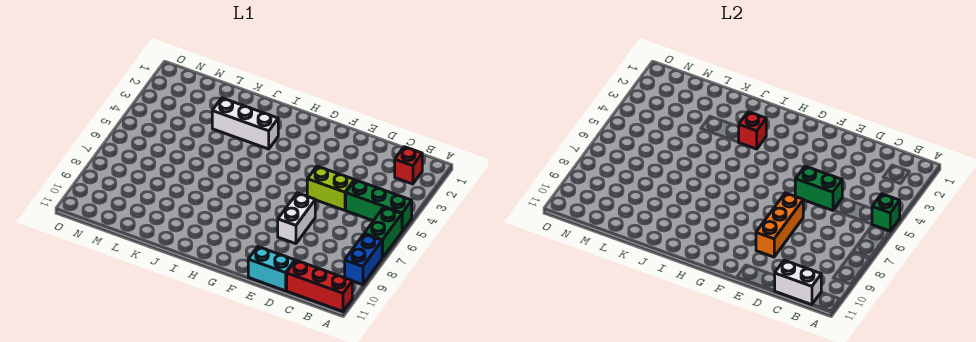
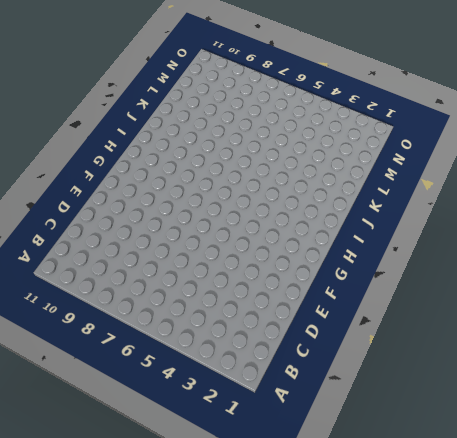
none -> green 1x3 brick [346,180,412,231]
none -> green 1x2 brick [364,207,402,258]
none -> blue 1x2 brick [345,234,382,285]

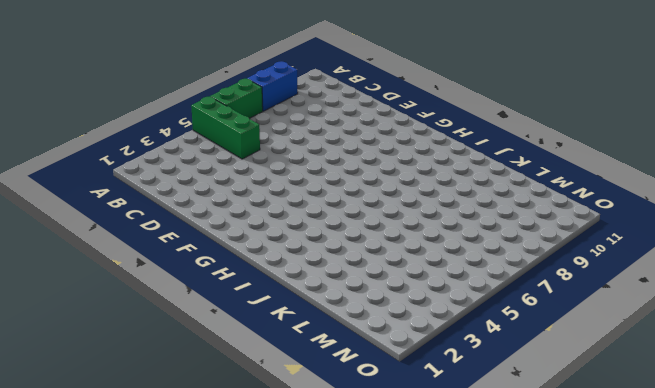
none -> red 1x3 brick [287,260,352,311]
none -> red 1x1 brick [395,147,422,184]
none -> lime 1x2 brick [307,166,354,210]

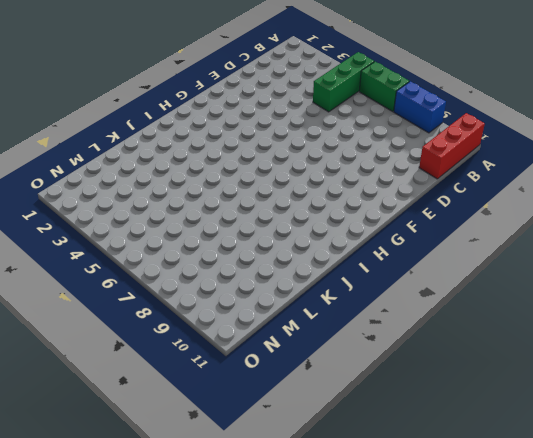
none -> red 1x1 brick [395,147,422,184]
none -> lime 1x2 brick [307,166,354,210]
none -> cyan 1x2 brick [248,247,295,291]

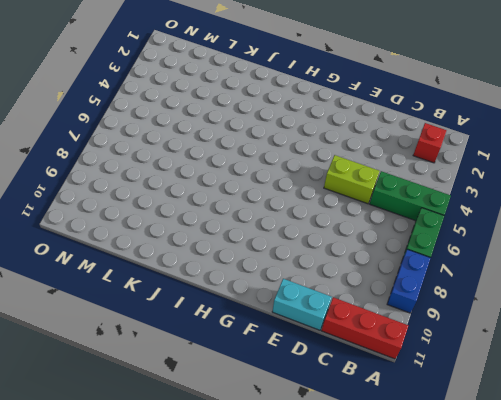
none -> white 1x2 brick [278,193,315,244]
none -> white 1x3 brick [212,98,278,149]
none -> green 1x1 brick [872,194,900,231]

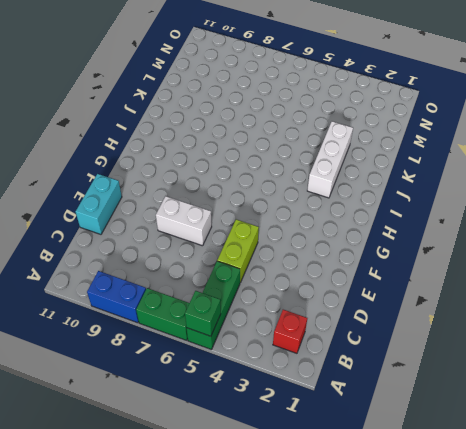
none -> red 1x3 brick [287,260,352,311]
none -> white 1x2 brick [774,260,821,305]
none -> green 1x2 brick [795,166,842,210]

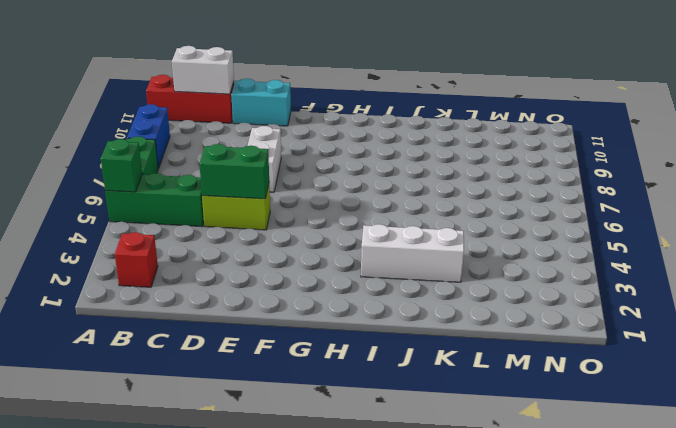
none -> orange 1x3 brick [756,193,803,257]
none -> red 1x1 brick [739,112,766,149]

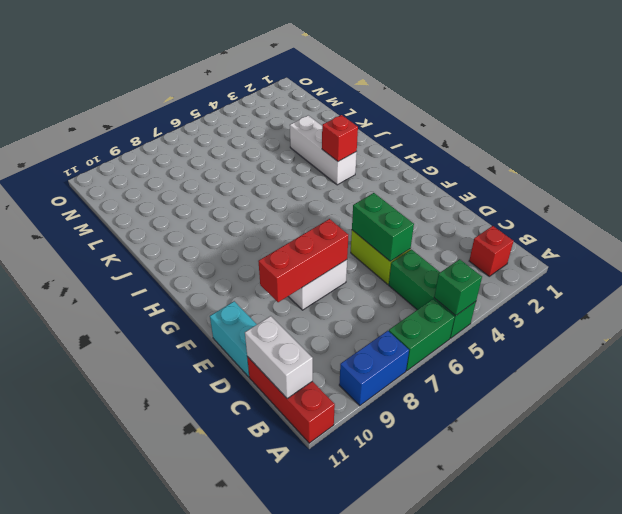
red 1x3 brick [258,219,348,302] -> orange 1x3 brick [756,193,803,257]

